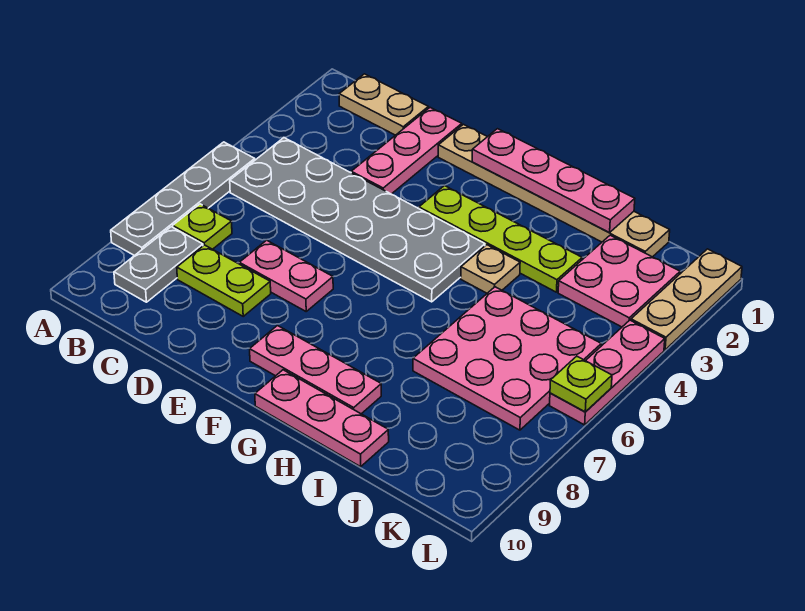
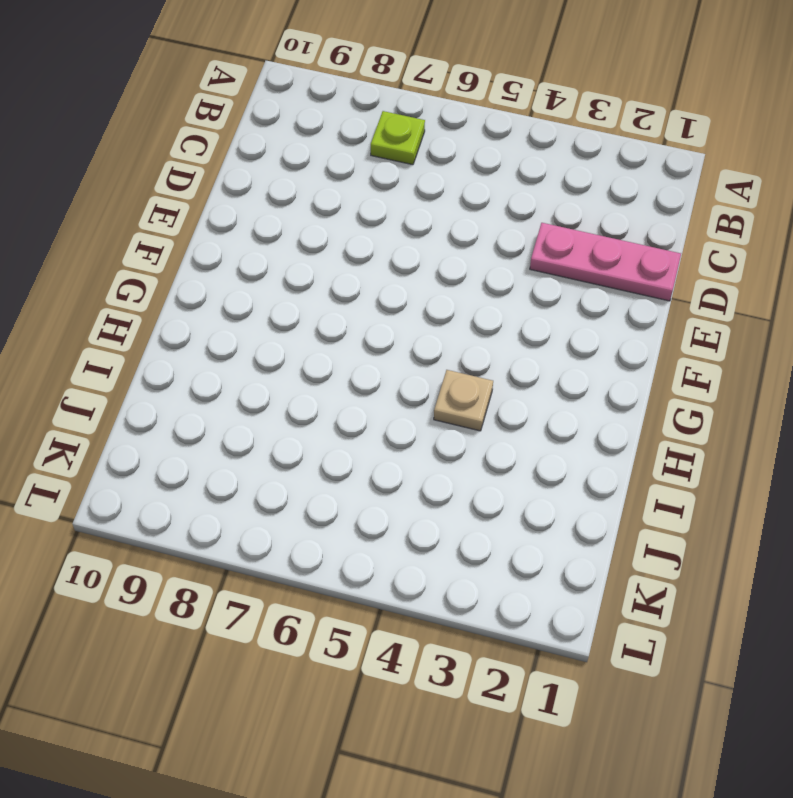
none -> grey 1x4 plate [111,142,255,256]
none -> tan 1x2 plate [339,74,428,135]
none -> grey 2x6 plate [230,138,485,302]

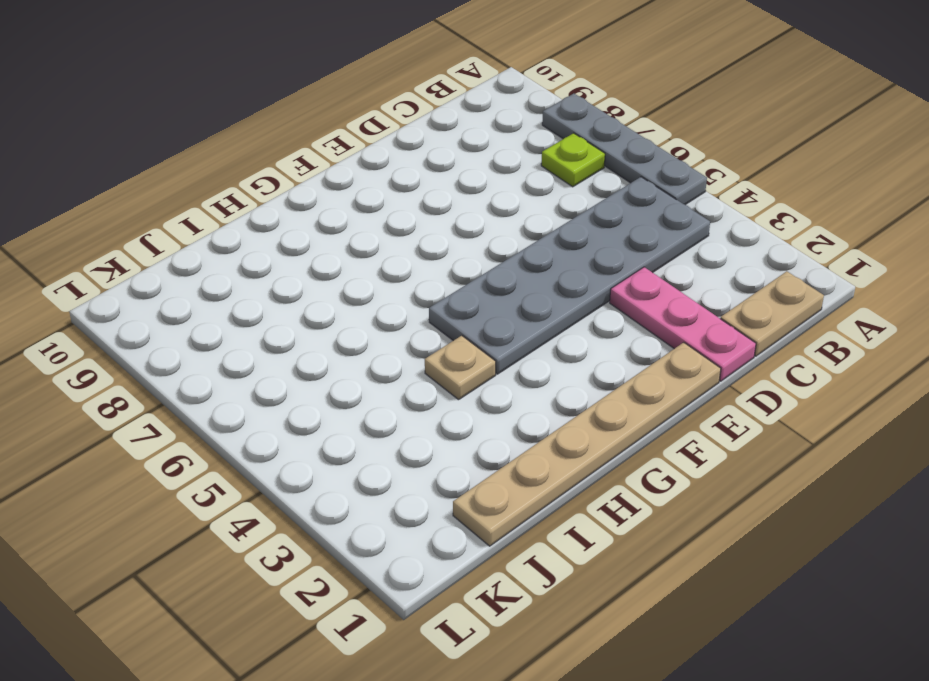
none -> grey 1x2 plate [114,227,203,302]
none -> lime 1x2 plate [177,245,271,316]
none -> pink 1x2 plate [239,240,333,311]

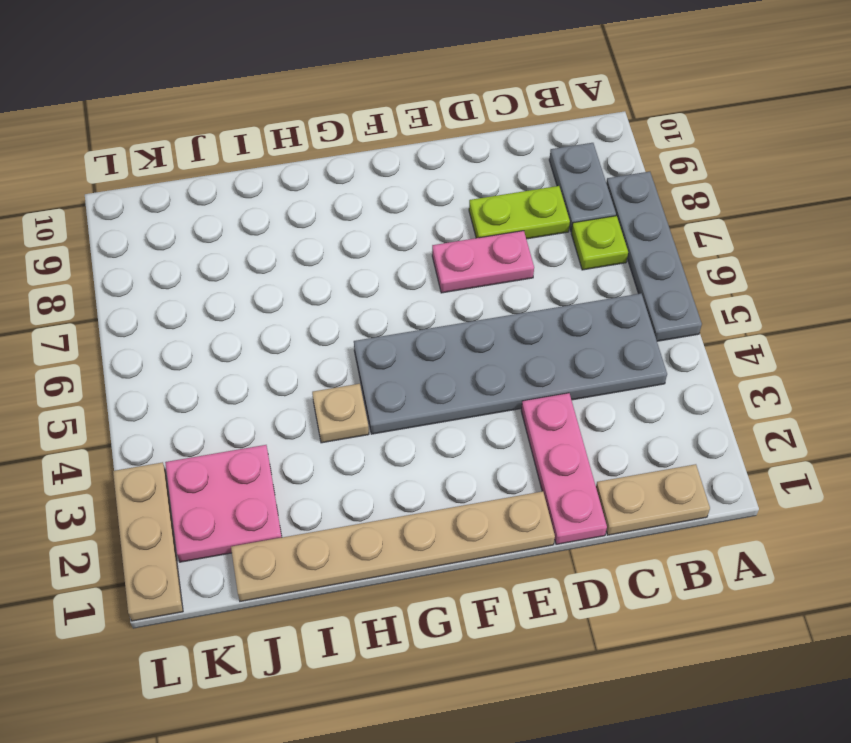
none -> lime 1x4 plate [419,186,582,292]
none -> pink 1x3 plate [250,326,381,414]
none -> pink 1x3 plate [255,370,389,467]

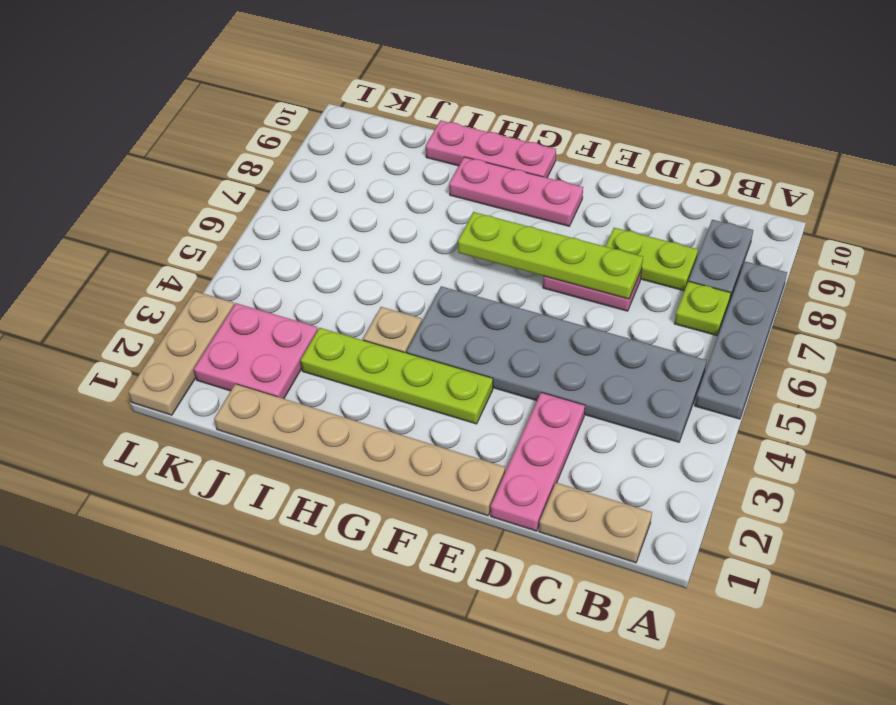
lime 1x4 plate [458,212,643,299] -> none
none -> pink 3x3 plate [413,287,601,430]
none -> pink 1x3 plate [550,320,665,425]
none -> pink 1x4 plate [472,129,635,233]

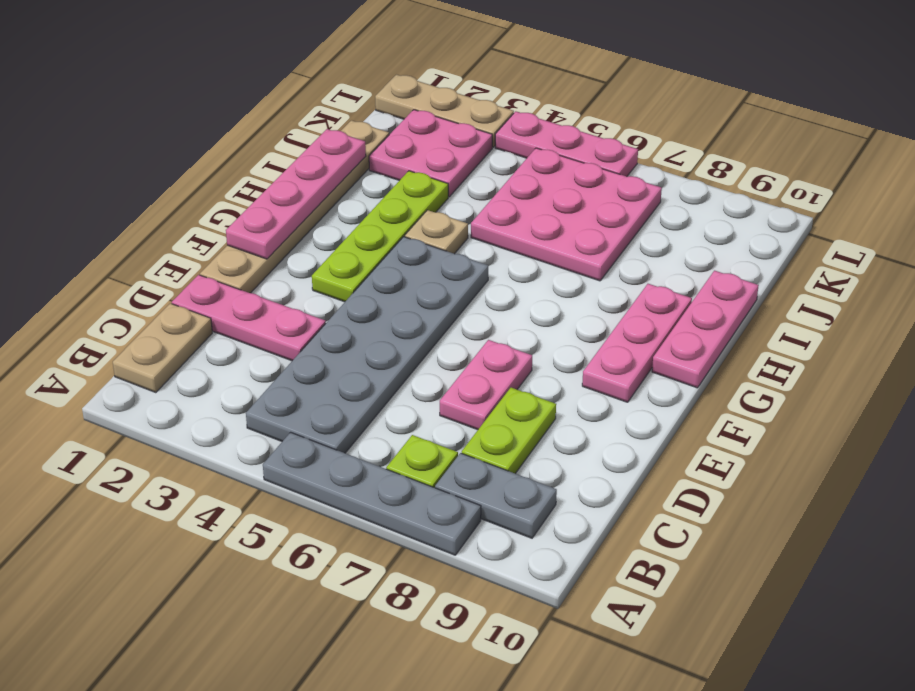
none -> lime 1x1 plate [550,356,612,412]

